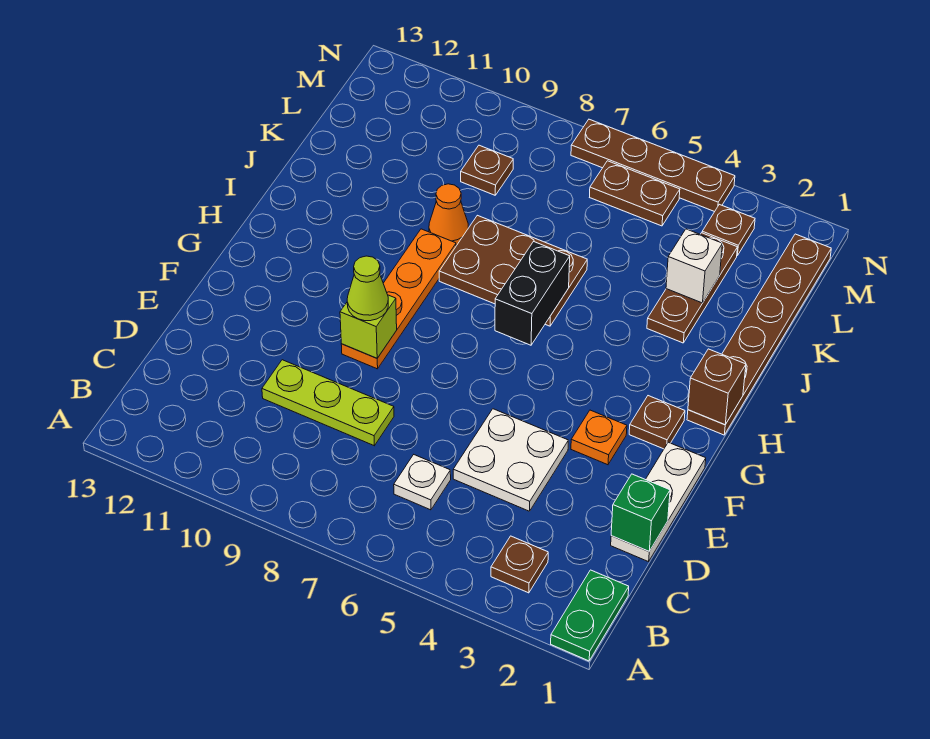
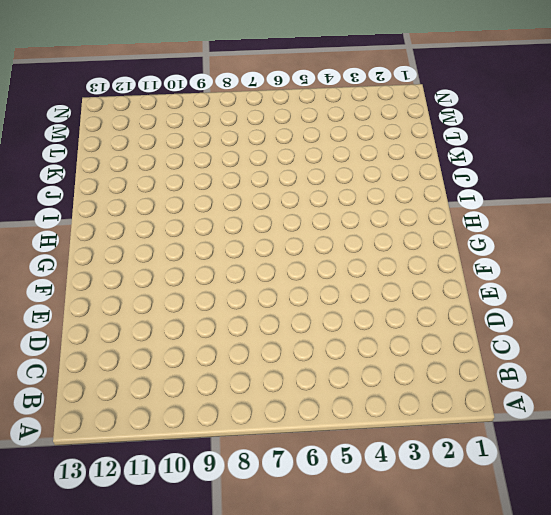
none -> green 1x2 plate [551,570,629,661]
none -> brown 1x1 plate [491,536,548,593]
none -> white 1x1 plate [394,455,451,510]

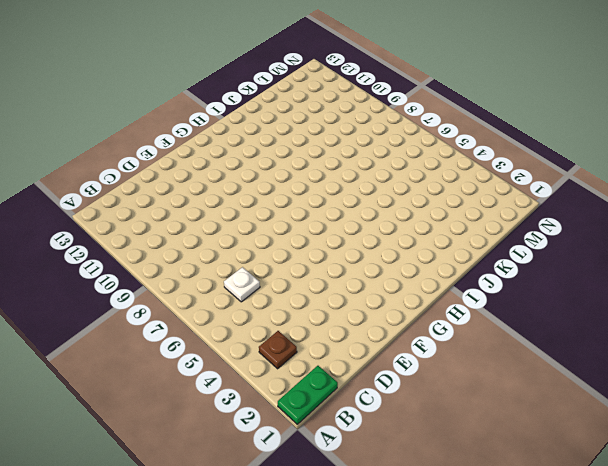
none -> white 1x3 plate [611,442,706,562]
none -> white 2x2 plate [453,409,568,511]
none -> lime 1x3 plate [262,360,394,446]

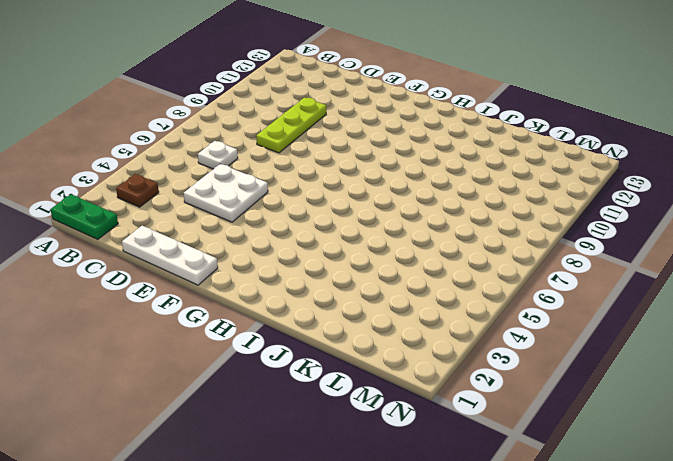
none -> orange 1x1 plate [571,410,627,465]
none -> orange 1x4 plate [341,229,456,369]
none -> brown 1x1 plate [629,396,685,449]

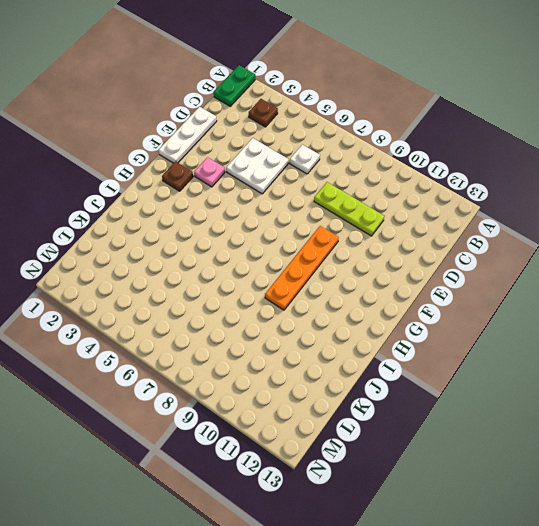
pink 1x1 plate [194,157,225,187] -> orange 1x1 plate [571,410,627,465]
none -> brown 1x6 plate [687,234,831,435]
none -> brown 2x3 plate [439,215,587,326]
none -> brown 1x3 plate [647,233,738,343]

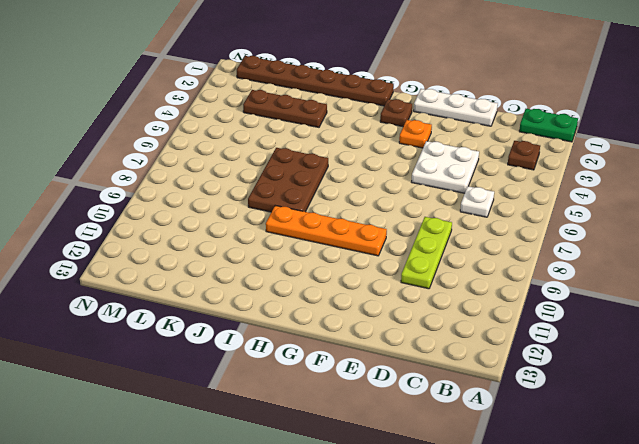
none -> orange 1x1 cone [429,184,468,245]
none -> brown 1x1 plate [461,145,513,195]
none -> brown 1x1 plate [702,204,755,255]

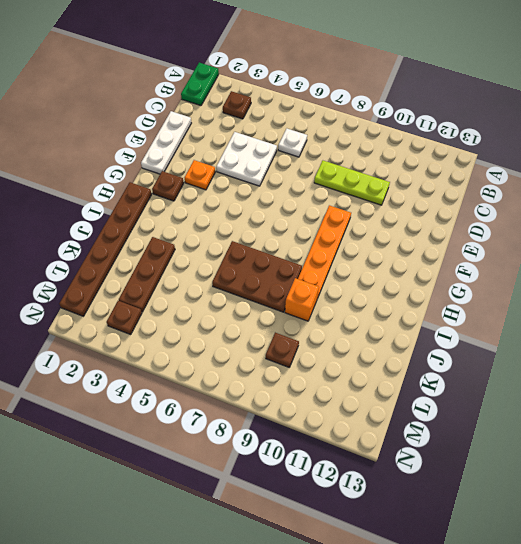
orange 1x1 brick [285,278,319,321] -> orange 1x1 cone [429,184,468,245]
none -> brown 1x2 plate [590,161,680,226]
none -> brown 1x4 plate [571,119,735,212]
none -> green 1x1 brick [611,474,670,551]

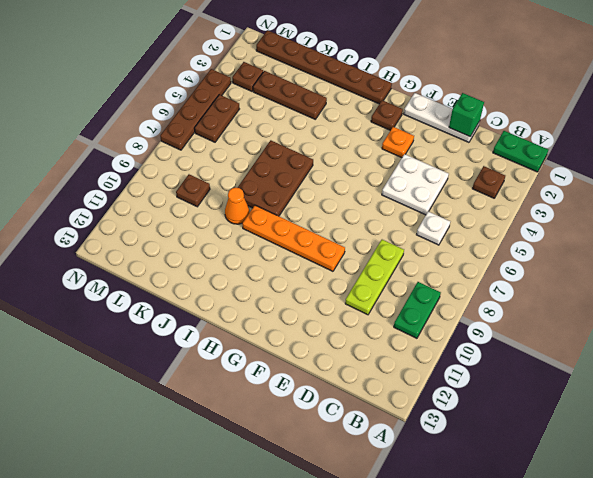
green 1x2 plate [394,282,441,338] -> none
none -> lime 1x1 brick [340,295,397,358]
none -> brown 1x1 brick [688,349,746,425]
none -> black 1x2 brick [495,242,570,345]

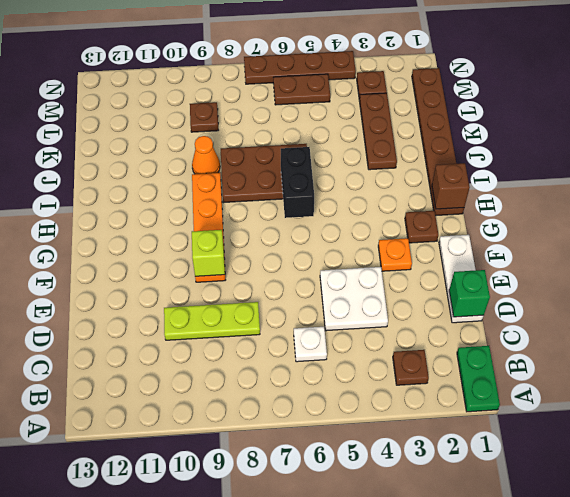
none -> white 1x1 brick [666,229,722,303]
none -> lime 1x1 cone [347,256,388,321]

